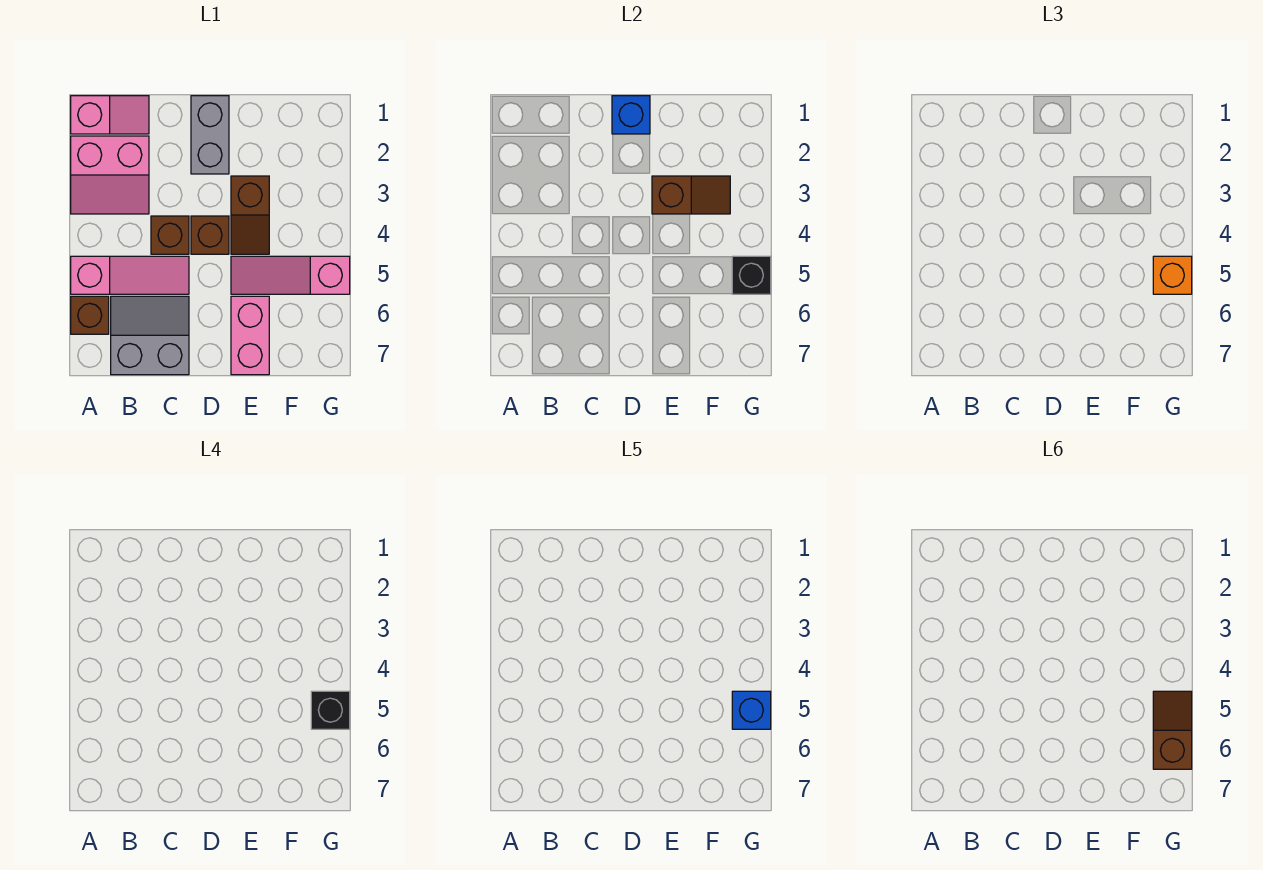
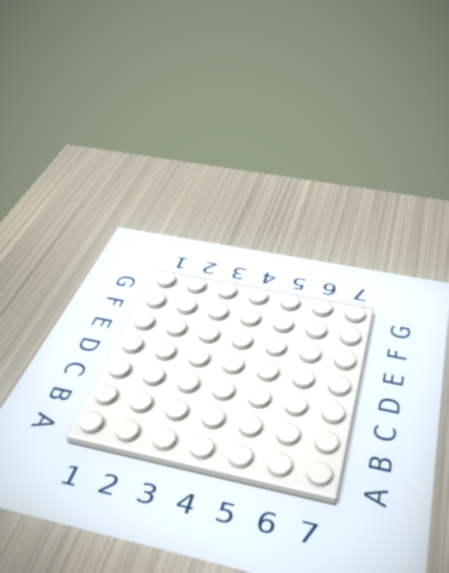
none -> pink 1x2 slope [71,96,149,134]
none -> pink 2x2 slope [71,136,149,214]
none -> pink 1x3 slope [71,256,189,294]

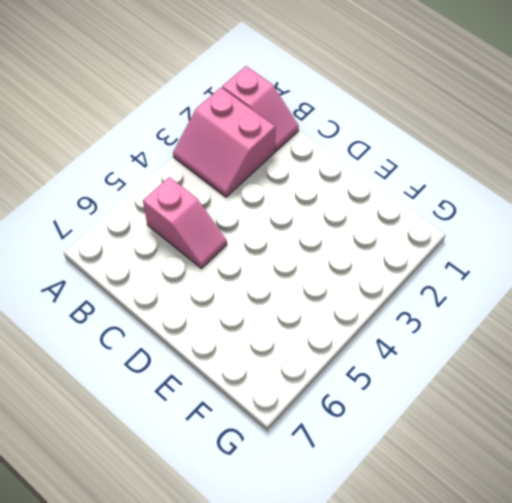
pink 1x2 slope [143,177,227,268] -> pink 1x3 slope [71,256,189,294]
none -> brown 1x1 brick [71,296,109,334]
none -> grey 2x2 slope [111,296,189,375]
none -> brown 1x1 brick [151,216,189,254]

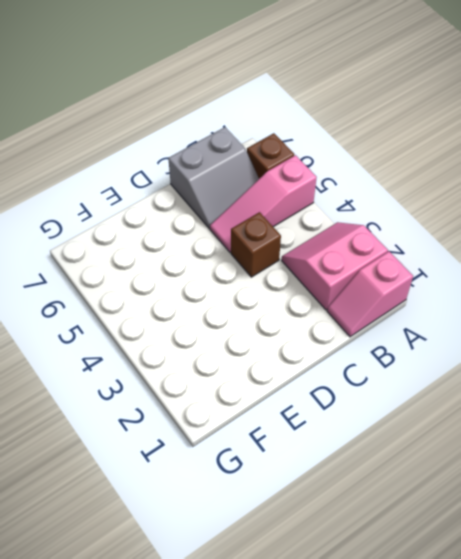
none -> grey 1x2 brick [191,96,229,174]
none -> brown 1x1 brick [191,216,229,254]
none -> brown 1x2 slope [231,176,269,254]

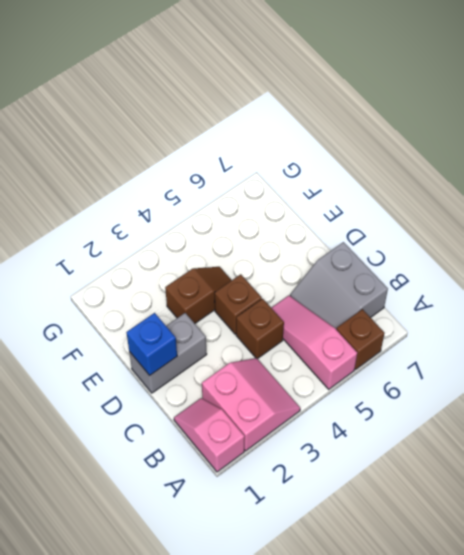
none -> pink 1x3 slope [231,256,350,294]
none -> pink 1x2 brick [231,296,269,375]
none -> brown 1x2 slope [652,176,730,214]

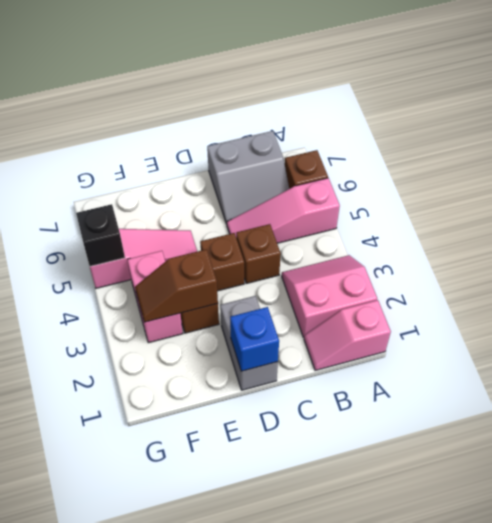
pink 1x2 brick [127,251,183,343] -> pink 1x2 brick moved to [231,296,269,375]
none -> orange 1x1 brick [1153,256,1192,294]
none -> black 1x1 brick [311,691,350,729]
none -> blue 1x1 brick [732,691,771,729]

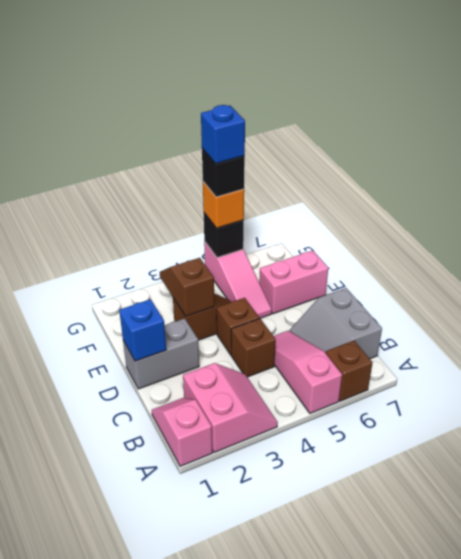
none -> brown 1x2 slope [1153,691,1192,769]

